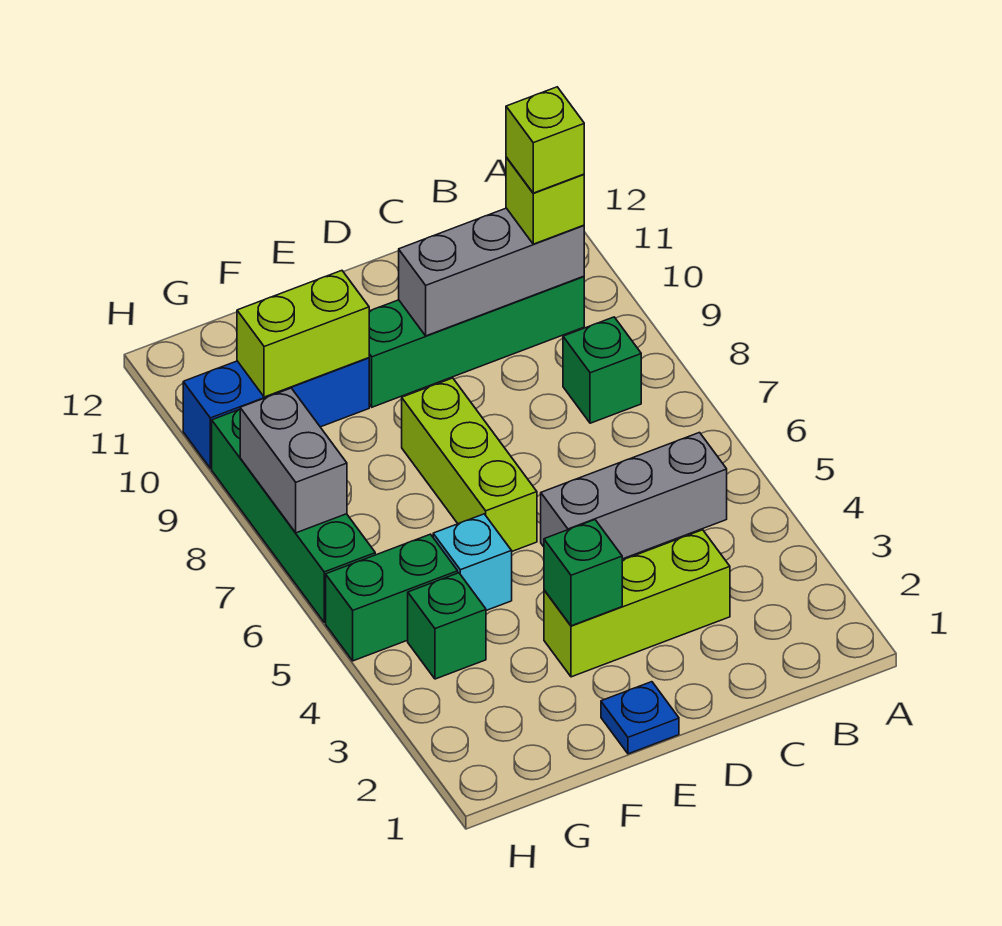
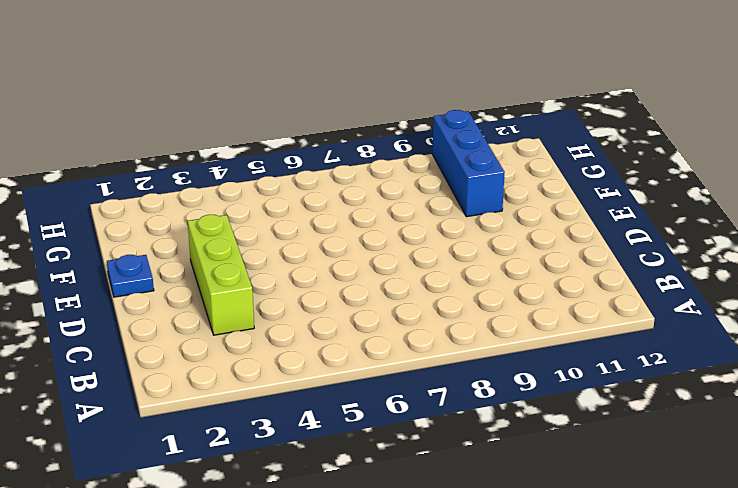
none -> grey 1x3 brick [541,433,727,559]
none -> green 1x1 brick [563,317,641,423]
none -> green 1x4 brick [369,276,584,407]

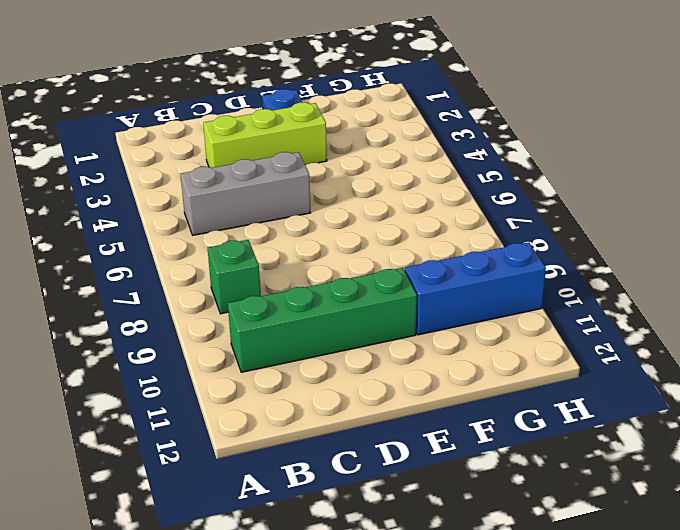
none -> lime 1x3 brick [402,378,537,551]
none -> cyan 1x1 brick [433,514,512,610]
none -> green 1x1 brick [408,573,486,679]

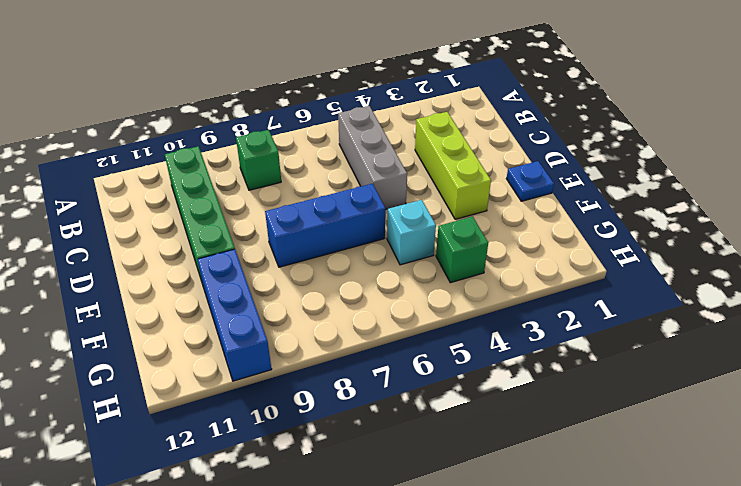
blue 1x3 brick [265,184,385,267] -> lime 1x3 brick [402,378,537,551]
none -> green 1x2 brick [326,534,458,661]
none -> green 1x4 brick [212,409,375,622]
none -> grey 1x3 brick [399,208,584,336]

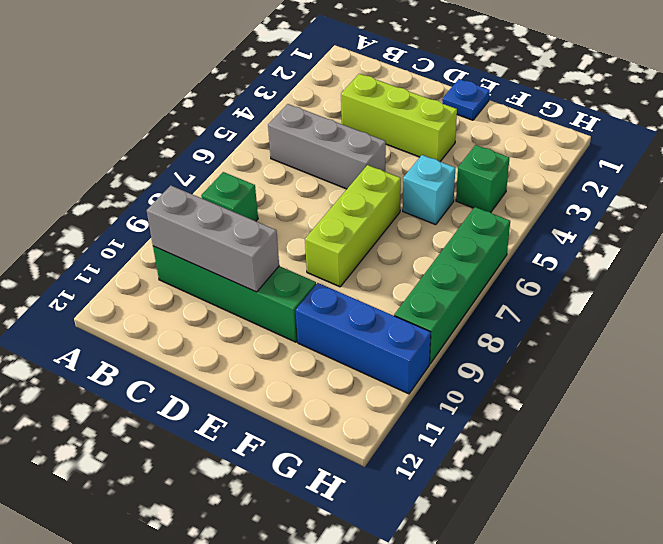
none -> green 1x2 brick [326,534,458,661]
none -> green 1x1 brick [544,520,622,626]
none -> lime 1x2 brick [237,271,369,397]

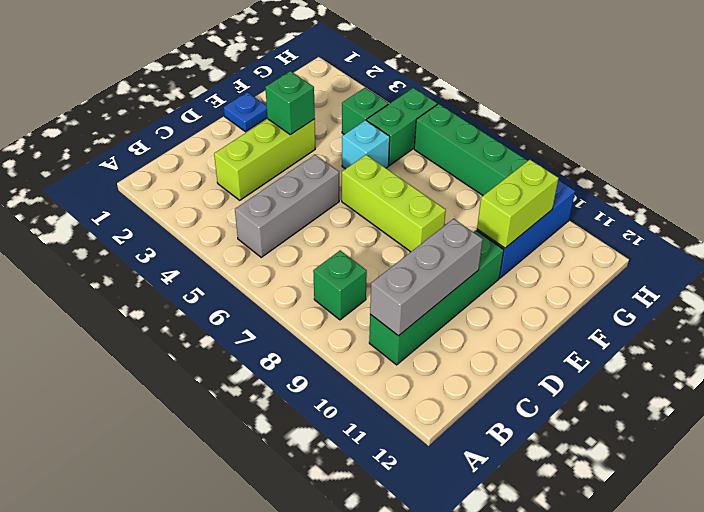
none -> grey 1x2 brick [240,388,347,533]
none -> lime 1x1 brick [506,157,584,244]
none -> lime 1x1 brick [506,87,584,193]

